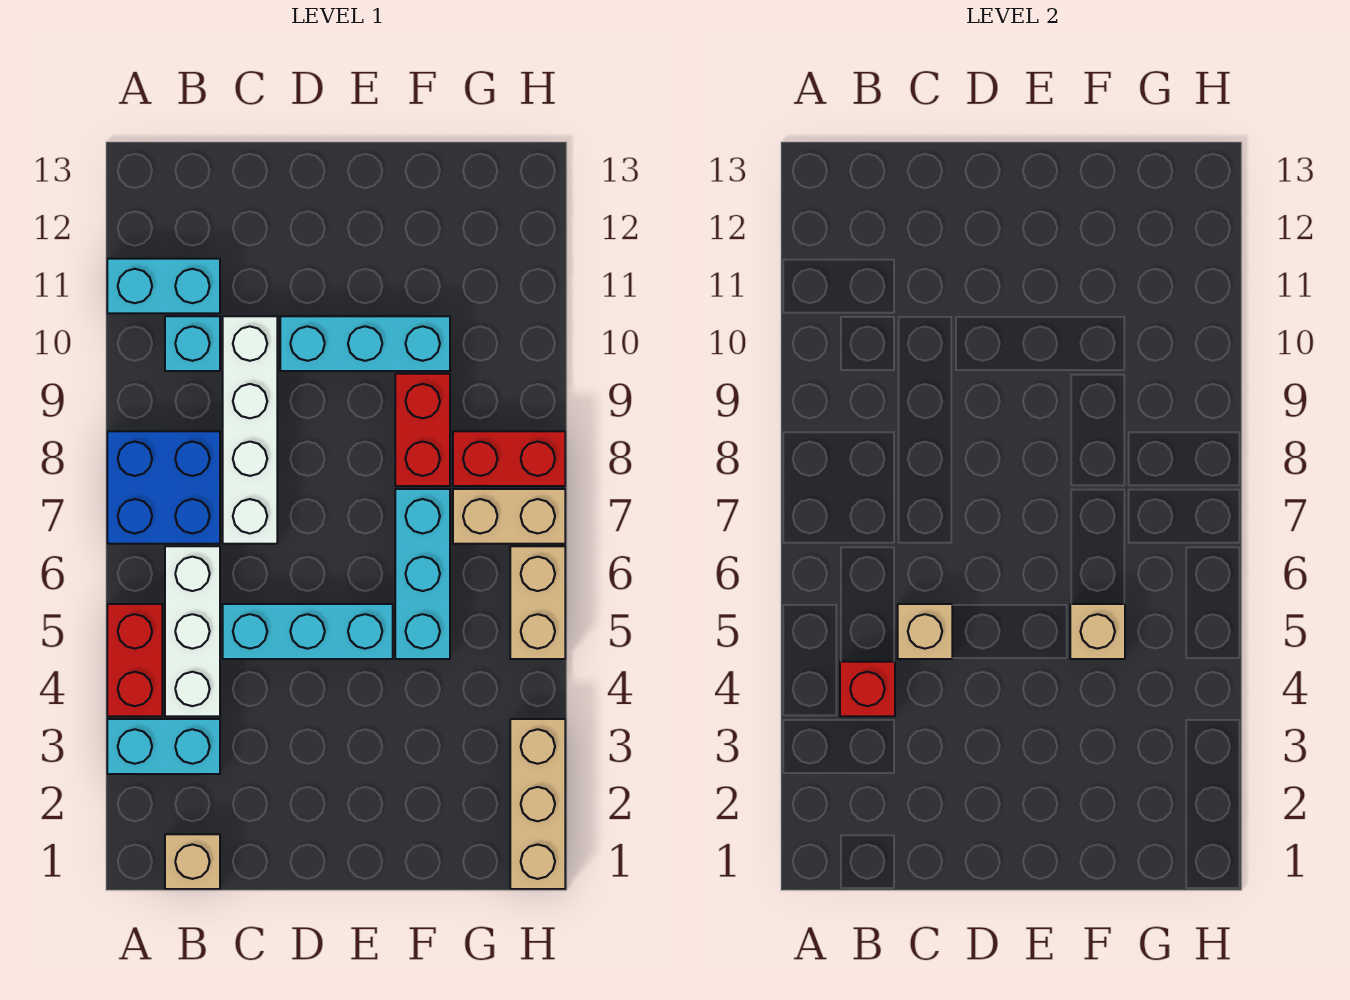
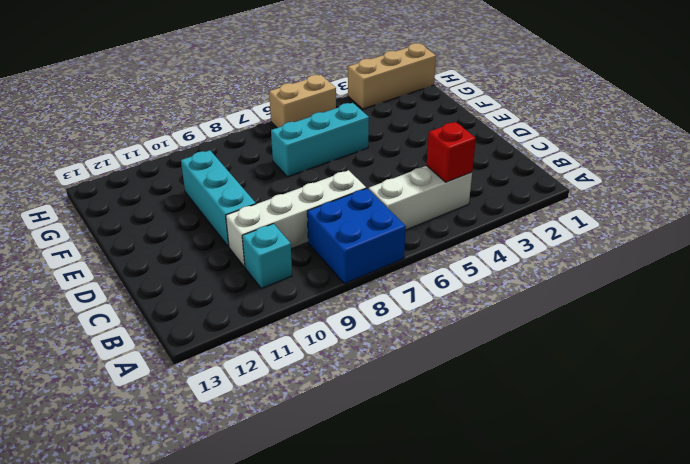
none -> cyan 1x2 brick [107,719,220,774]
none -> red 1x2 brick [107,604,162,716]
none -> cyan 1x2 brick [107,259,220,313]

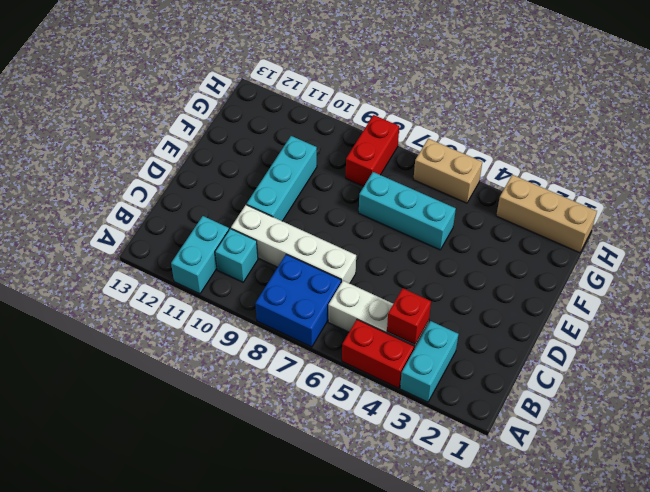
none -> tan 1x1 brick [165,834,220,889]
none -> cyan 1x3 brick [223,604,393,659]
none -> red 1x2 brick [395,374,450,486]

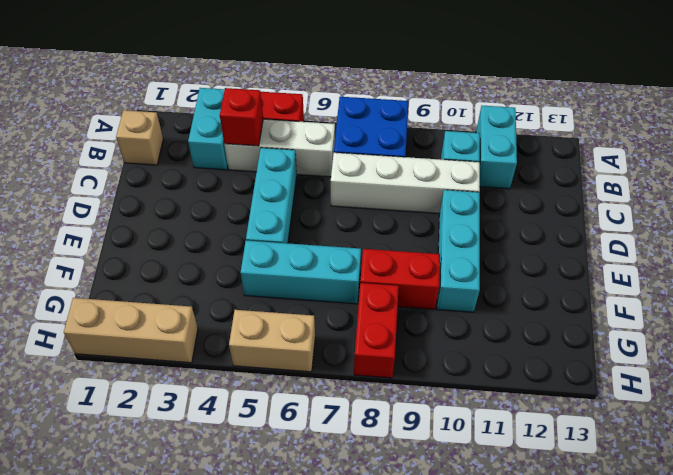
none -> tan 1x2 brick [453,489,565,544]
none -> tan 1x1 brick [898,604,952,659]
none -> tan 1x1 brick [1070,604,1125,659]

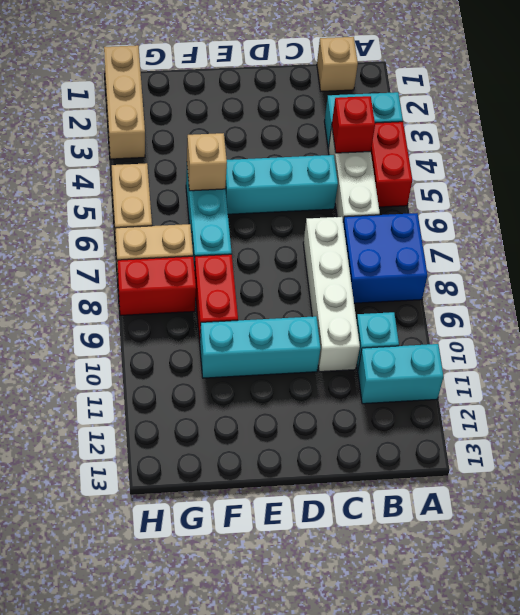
none -> tan 1x1 brick [898,604,952,659]

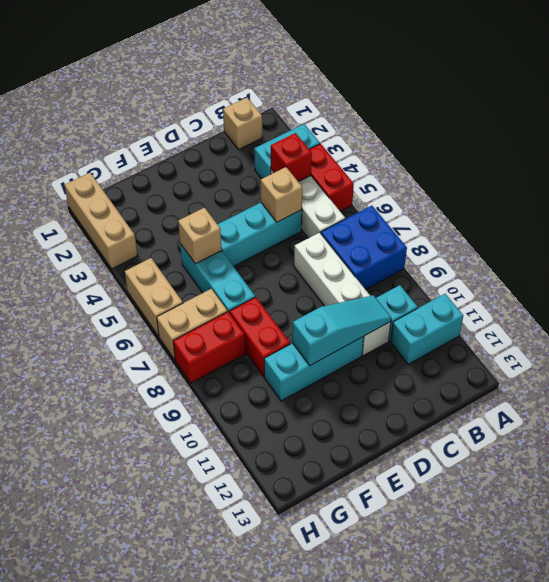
cyan 1x3 slope [292,295,391,365] -> none

